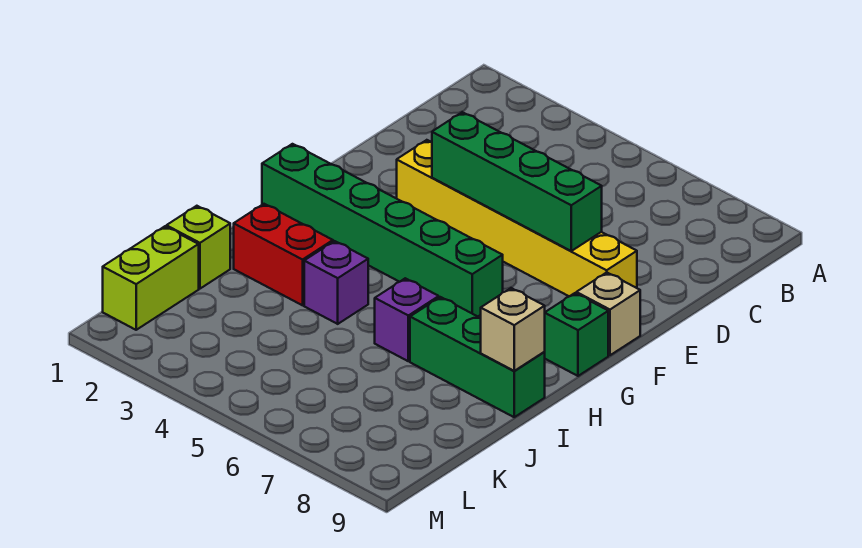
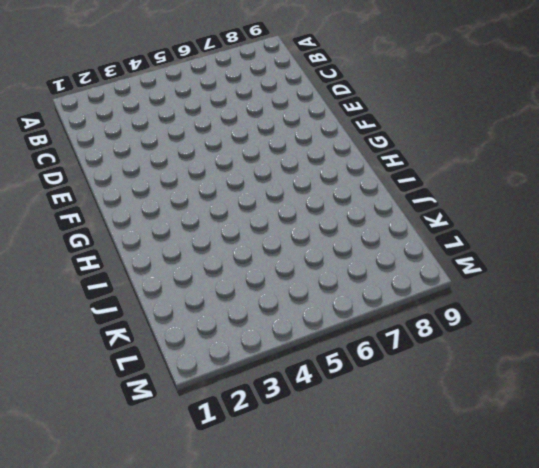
none -> yellow 1x6 brick [397,140,637,296]
none -> tan 1x1 brick [576,272,640,355]
none -> green 1x6 brick [262,144,503,316]

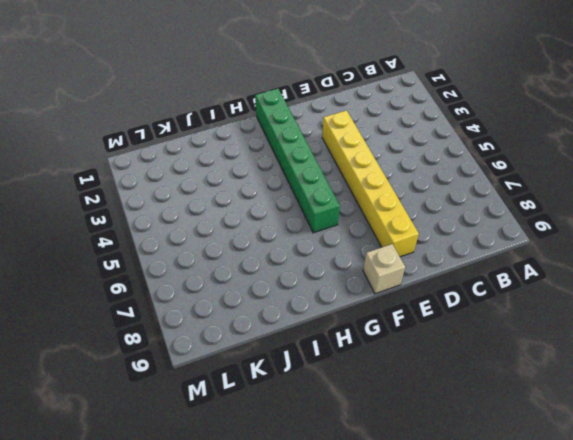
none -> green 1x1 brick [545,293,608,376]
none -> red 1x2 brick [234,204,333,305]
none -> purple 1x1 brick [304,241,368,324]

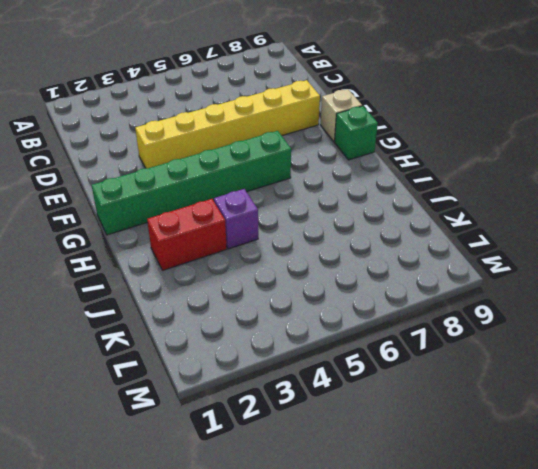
none -> purple 1x1 brick [375,278,439,361]
none -> green 1x3 brick [410,297,545,417]
none -> lime 1x1 brick [166,206,230,289]

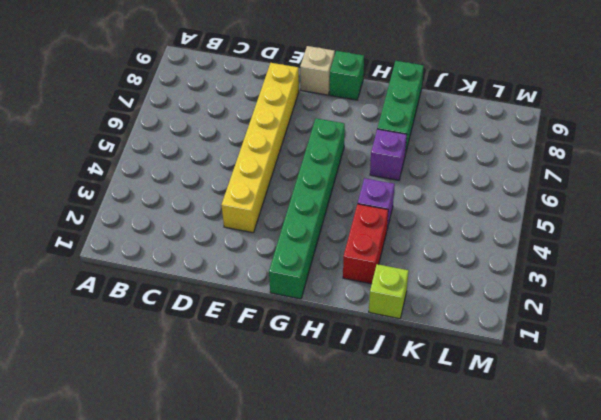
none -> lime 1x2 brick [103,226,199,330]
none -> green 1x4 brick [432,112,602,251]
none -> tan 1x1 brick [481,288,545,371]

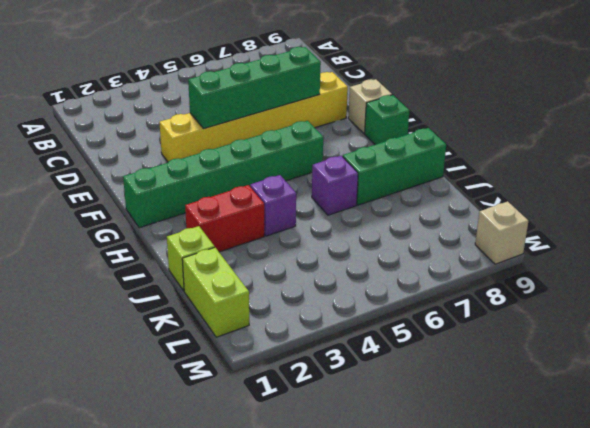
tan 1x1 brick [475,201,528,264] -> tan 1x1 brick moved to [481,288,545,371]

